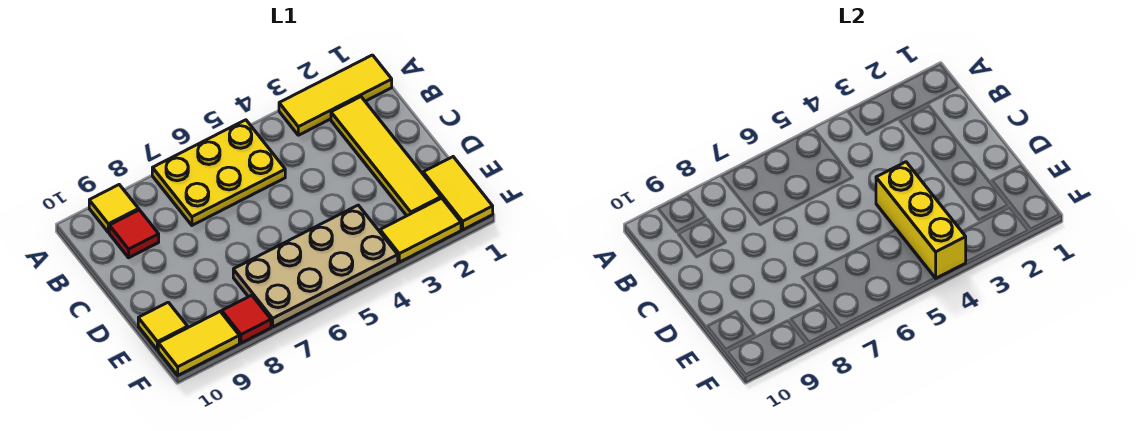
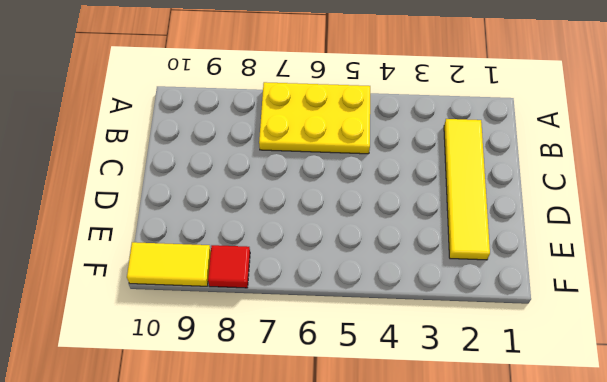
none -> yellow 1x3 tile [279,55,392,135]
none -> yellow 1x1 tile [89,185,139,232]
none -> red 1x1 tile [109,210,159,258]

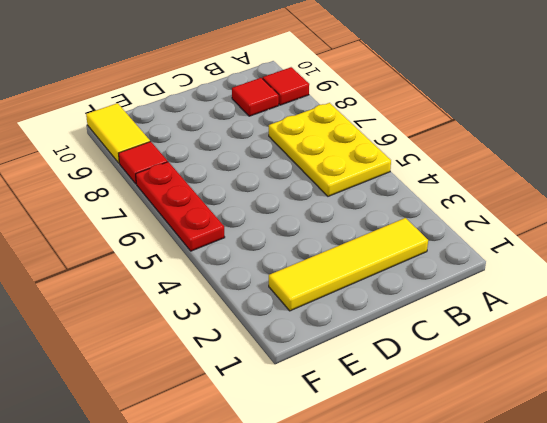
red 1x1 tile [263,67,309,105] -> yellow 1x1 tile [89,185,139,232]
red 1x3 plate [136,162,225,251] -> tan 2x4 plate [233,205,398,327]
none -> yellow 1x3 tile [279,55,392,135]
none -> yellow 1x2 tile [423,157,493,230]
none -> yellow 1x1 tile [138,302,188,350]

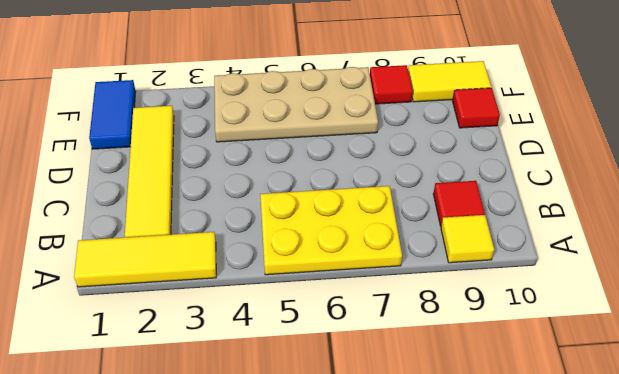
blue 1x2 tile [89,80,136,149] -> yellow 1x2 tile [423,157,493,230]
red 1x1 tile [453,88,500,128] -> yellow 1x1 tile [138,302,188,350]
none -> yellow 1x2 tile [380,198,461,262]
none -> yellow 1x3 brick [876,162,966,278]

